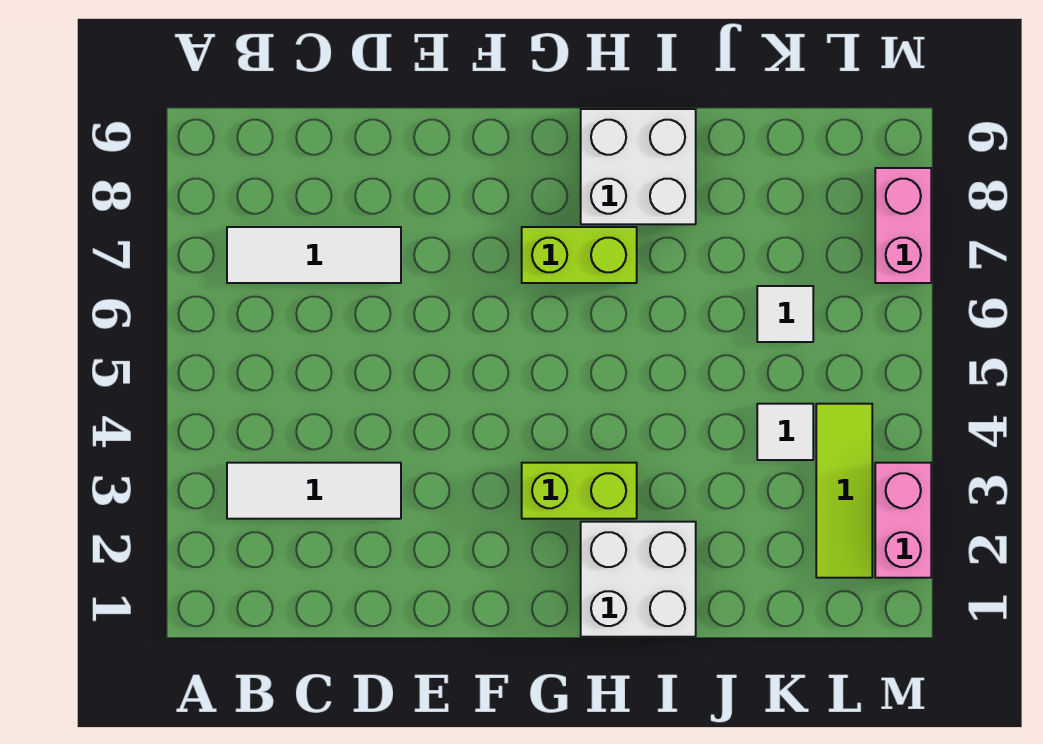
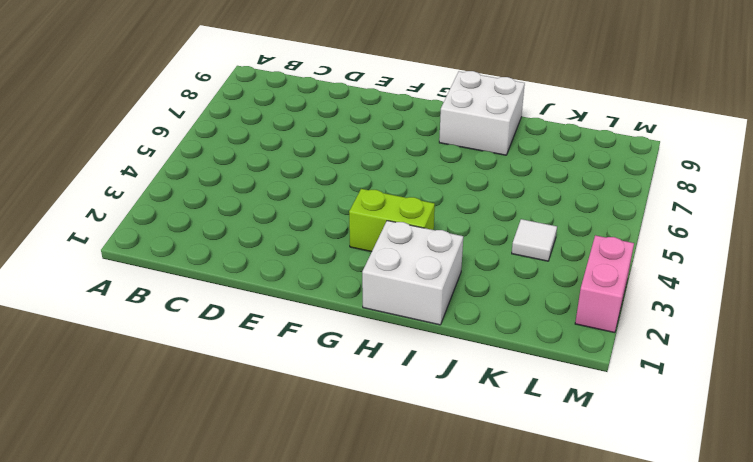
none -> white 1x3 tile [227,463,401,519]
none -> white 1x3 tile [227,227,401,283]

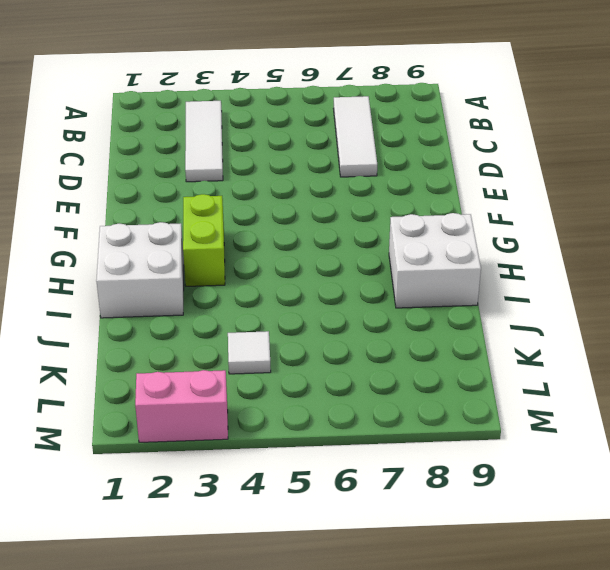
none -> lime 1x2 brick [522,227,637,283]
none -> white 1x1 tile [757,286,813,342]

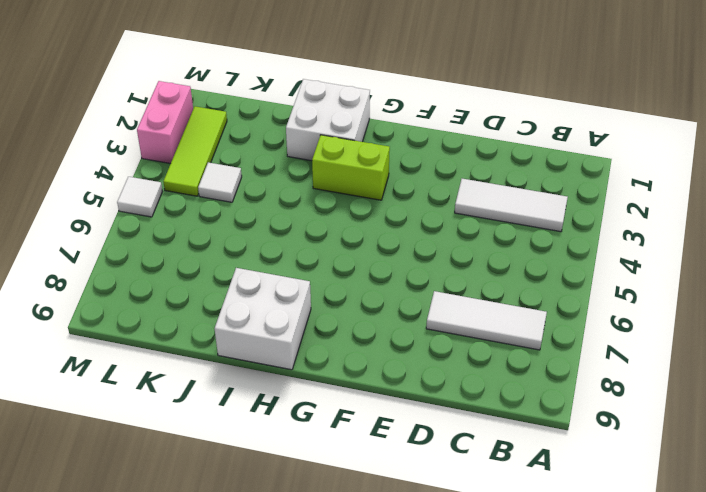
white 1x1 tile [117,177,163,217] -> white 1x1 tile moved to [757,286,813,342]
none -> lime 1x2 brick [522,227,637,283]
none -> pink 1x2 brick [875,168,931,283]

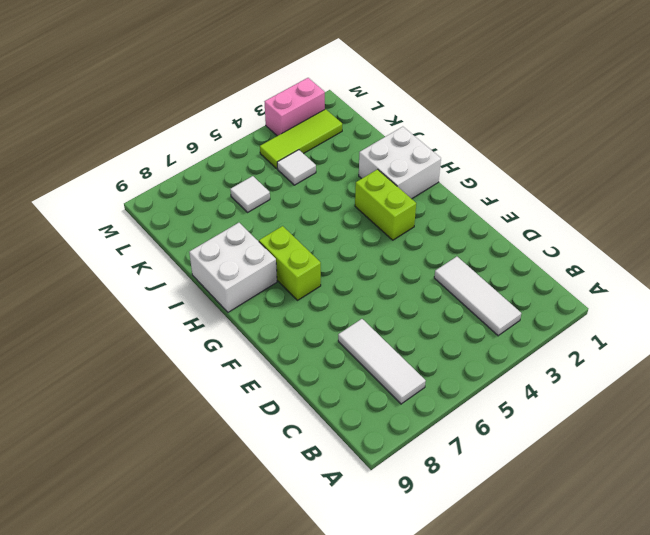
none -> pink 1x2 brick [875,168,931,283]

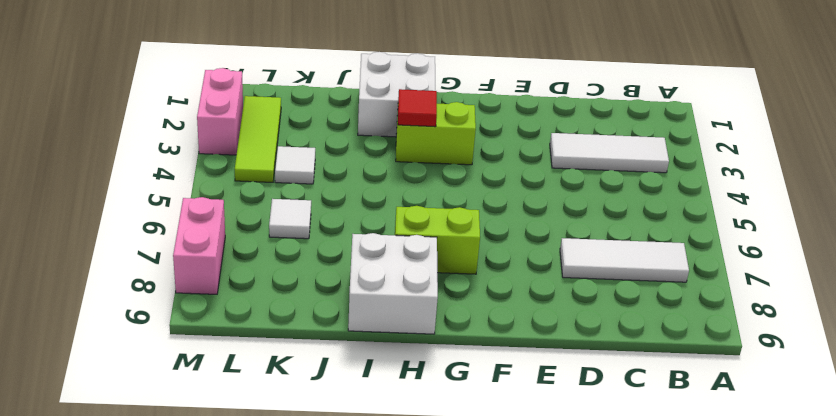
red 1x1 tile [398,89,437,127] -> none

